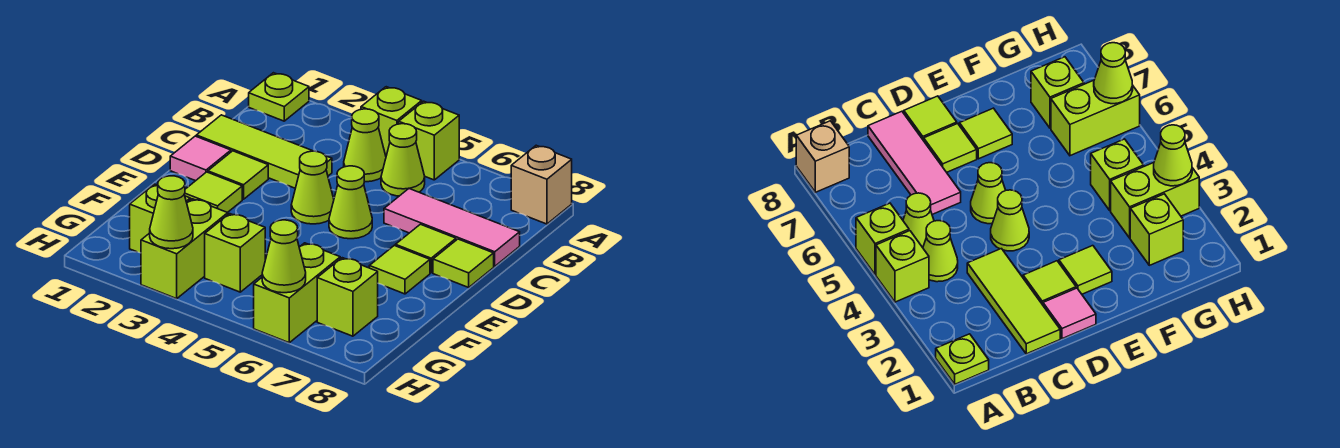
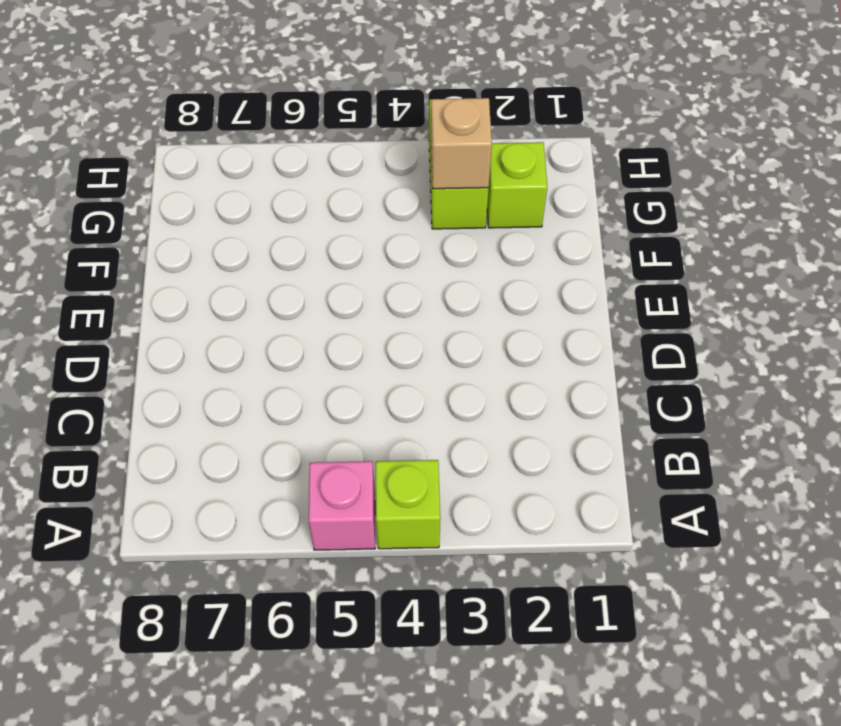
pink 1x1 brick [309,461,375,550] -> lime 1x1 brick [399,101,459,180]
tan 1x1 brick [431,98,492,189] -> tan 1x1 brick moved to [511,145,572,224]
none -> lime 1x1 plate [249,73,309,121]
none -> lime 1x1 cone [344,109,386,182]
none -> lime 1x1 cone [381,124,425,196]

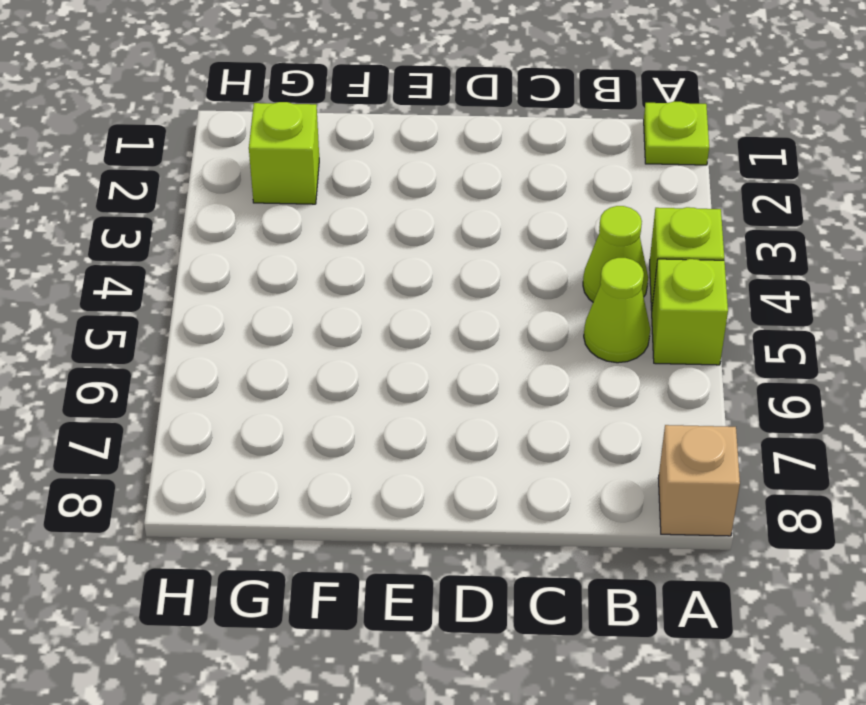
none -> lime 1x3 tile [196,115,332,188]
none -> pink 1x3 tile [384,188,520,266]
none -> pink 1x1 tile [170,136,231,181]

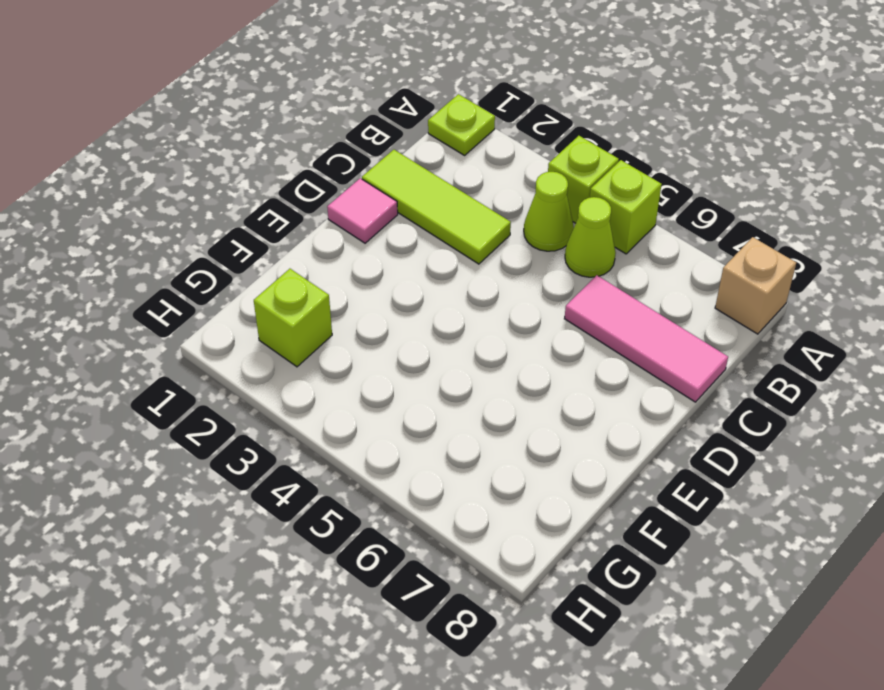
none -> lime 1x1 tile [208,151,268,199]
none -> lime 1x1 cone [291,151,334,224]
none -> lime 1x1 cone [329,166,372,239]

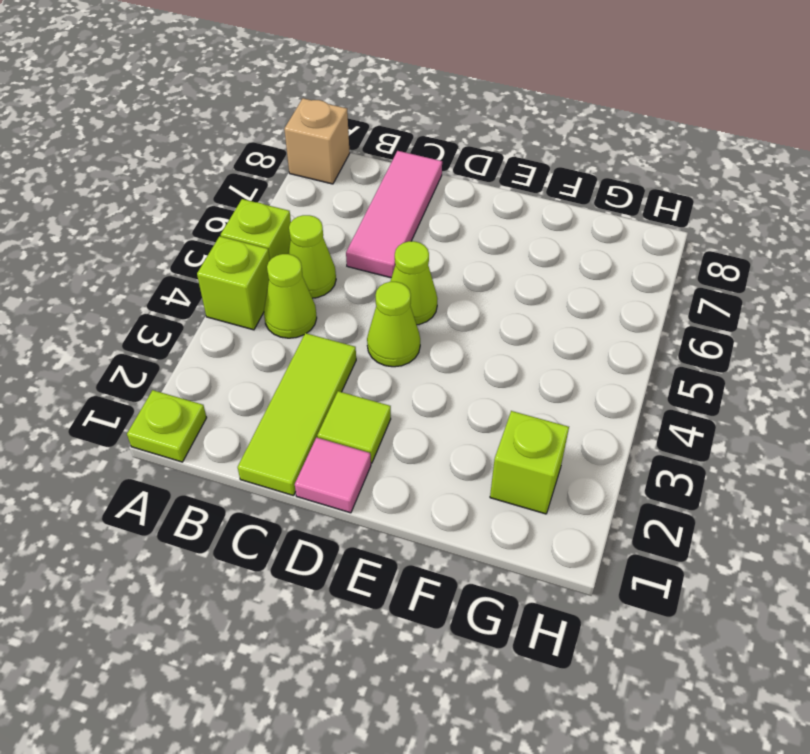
none -> lime 1x1 tile [396,224,456,273]
none -> lime 1x1 tile [433,239,494,287]
none -> lime 1x1 tile [184,172,242,213]

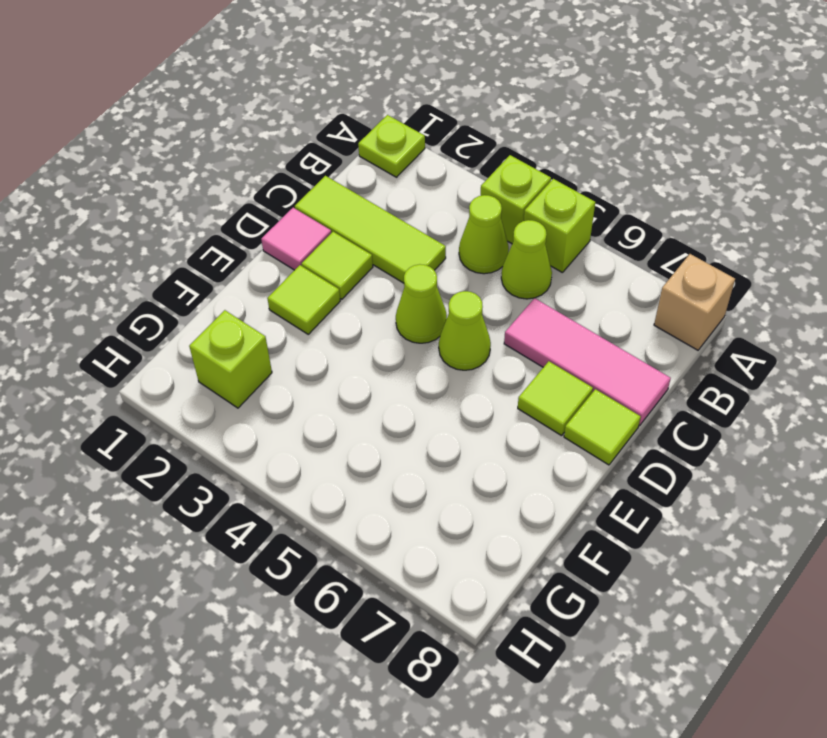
none -> lime 1x1 tile [369,245,430,294]
none -> lime 1x2 brick [141,199,228,299]
none -> lime 1x1 brick [205,214,265,292]

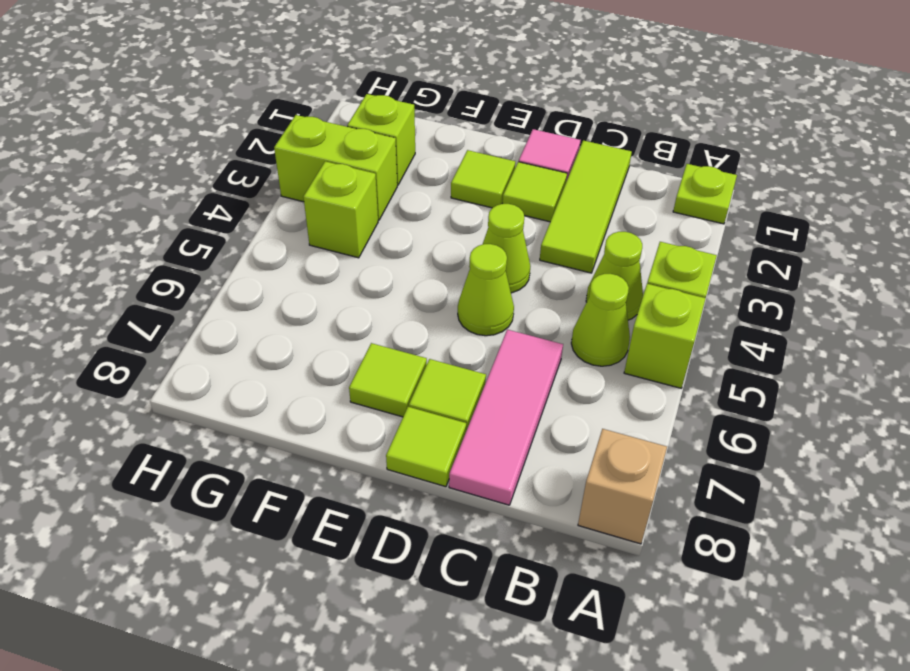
none -> lime 1x2 brick [254,243,340,343]
none -> lime 1x1 brick [317,258,378,336]
none -> lime 1x1 cone [150,176,193,249]

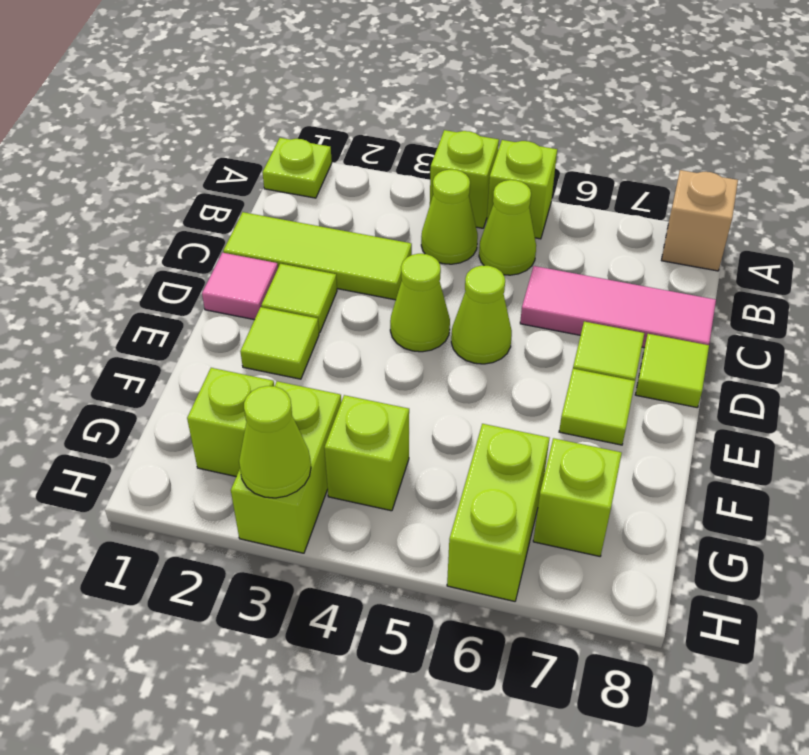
none -> lime 1x1 cone [262,220,306,293]

